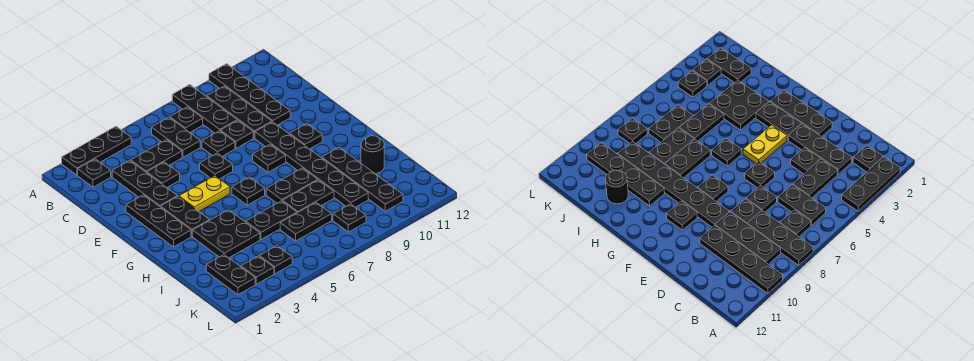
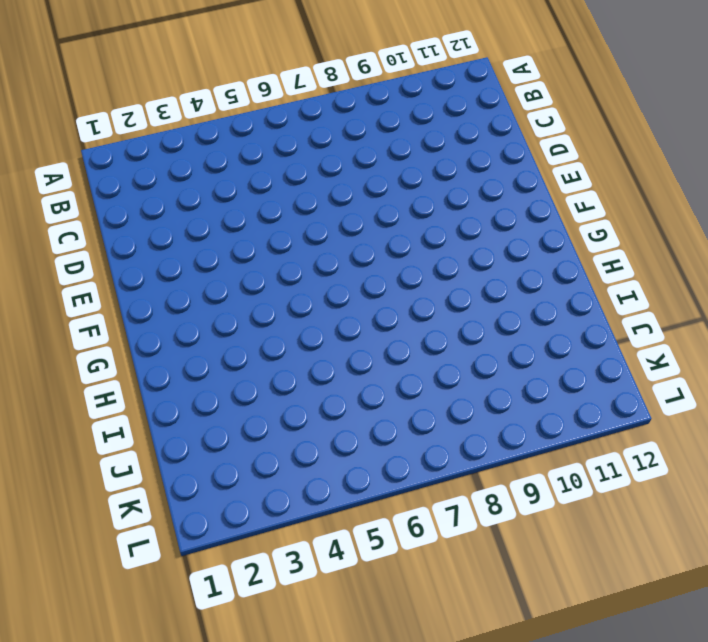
none -> black 1x3 plate [62,126,131,175]
none -> black 1x3 plate [172,85,237,133]
none -> black 1x4 plate [209,64,290,125]
none -> black 1x1 plate [78,159,111,187]

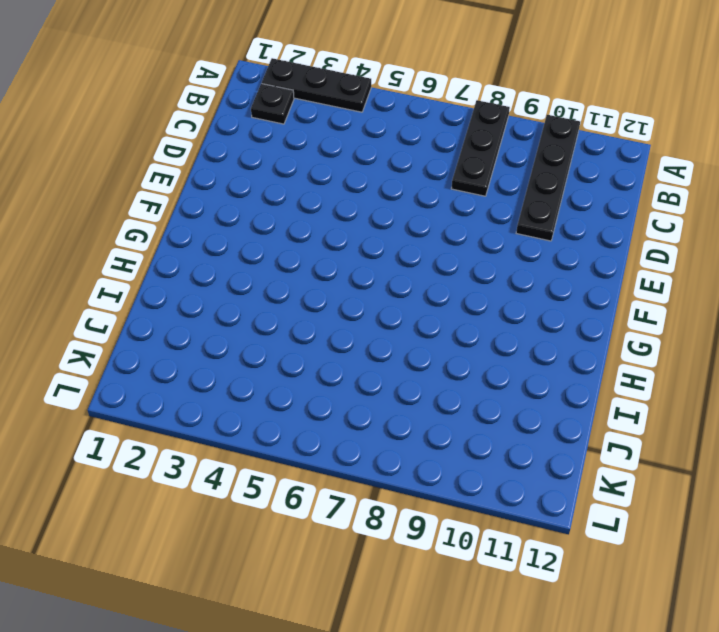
none -> black 1x2 plate [152,117,200,157]
none -> black 1x1 plate [170,107,203,132]
none -> black 1x3 plate [206,86,272,138]
none -> black 1x3 plate [112,160,177,207]

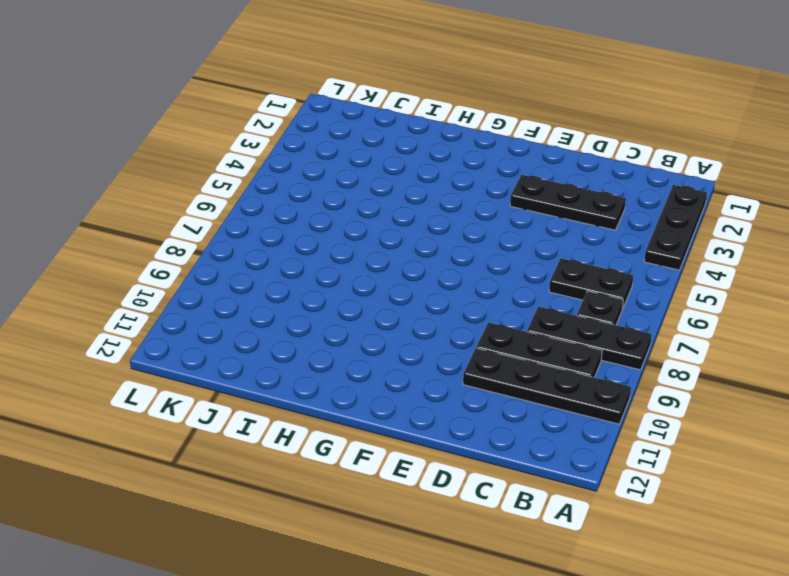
none -> black 1x1 plate [78,159,111,187]
none -> black 1x2 plate [131,140,182,173]
none -> black 1x1 plate [147,162,180,188]
none -> black 1x1 plate [202,131,235,156]

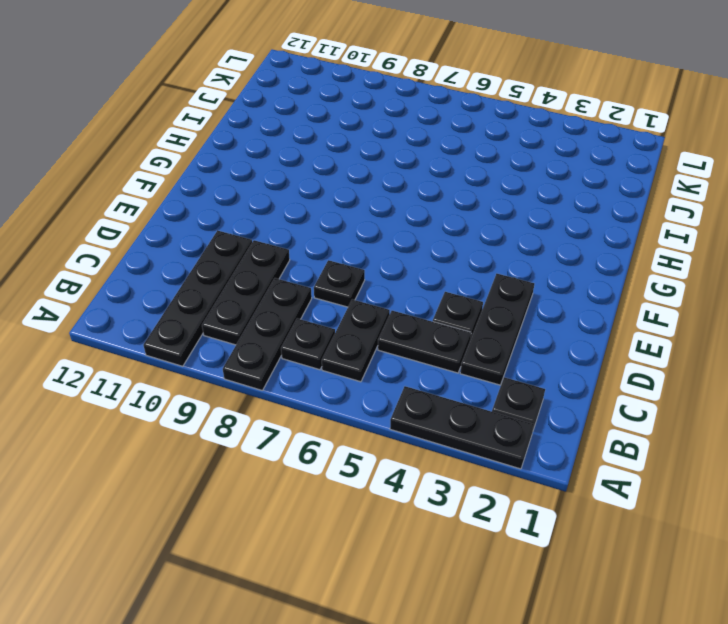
none -> black 1x1 plate [221,120,253,148]
none -> black 1x3 plate [126,195,191,247]
none -> black 1x1 plate [200,153,233,179]
none -> black 1x6 plate [255,122,368,207]

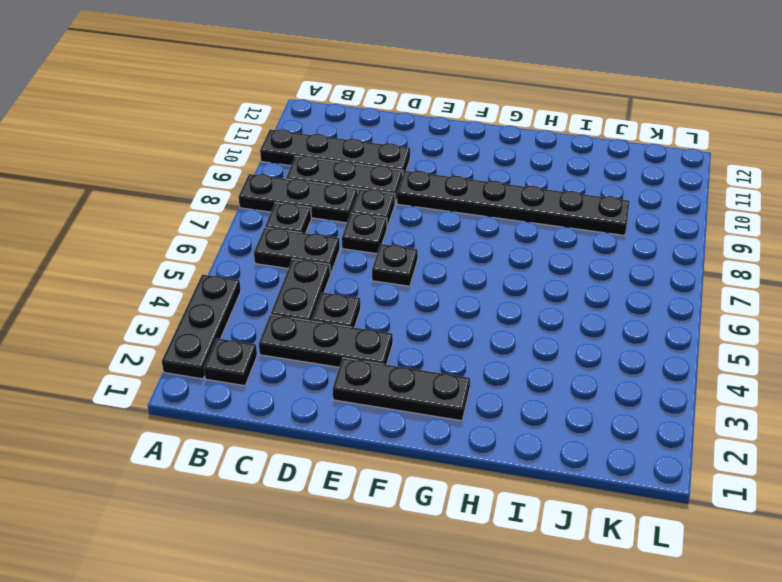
none -> black 1x2 plate [161,196,210,236]
none -> yellow 1x2 plate [179,176,230,211]
none -> black 1x1 plate [253,144,286,172]
none -> black 1x1 plate [290,123,322,149]

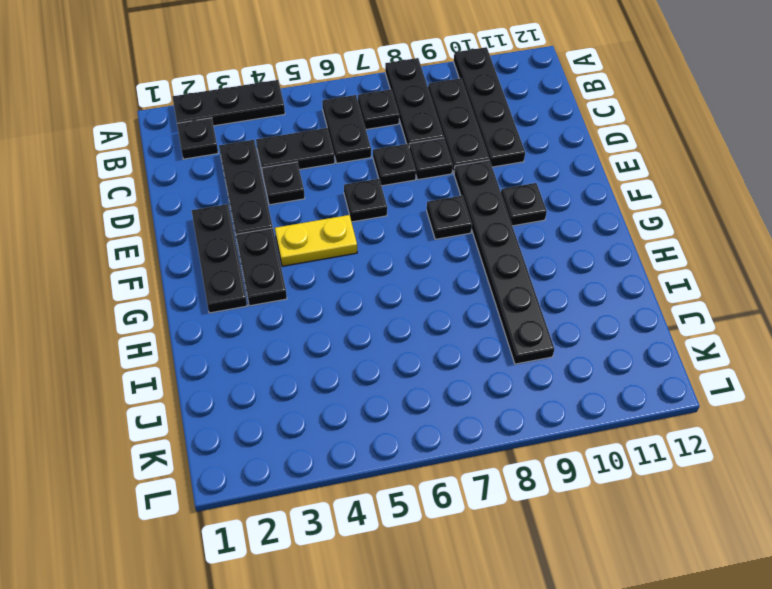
none -> black 1x1 plate [232,177,265,205]
none -> black 2x2 plate [193,210,260,258]
none -> black 1x2 plate [266,168,318,203]
none -> black 1x4 plate [322,147,403,211]

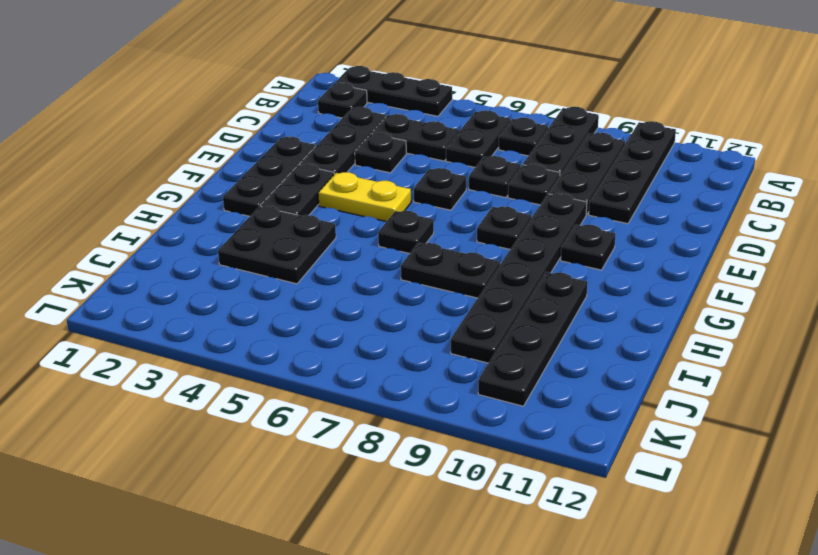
none -> black 1x2 plate [246,201,297,239]
none -> black 1x2 plate [283,180,334,213]
none -> black 1x1 round brick [361,136,384,174]
none -> black 1x2 plate [206,255,255,295]

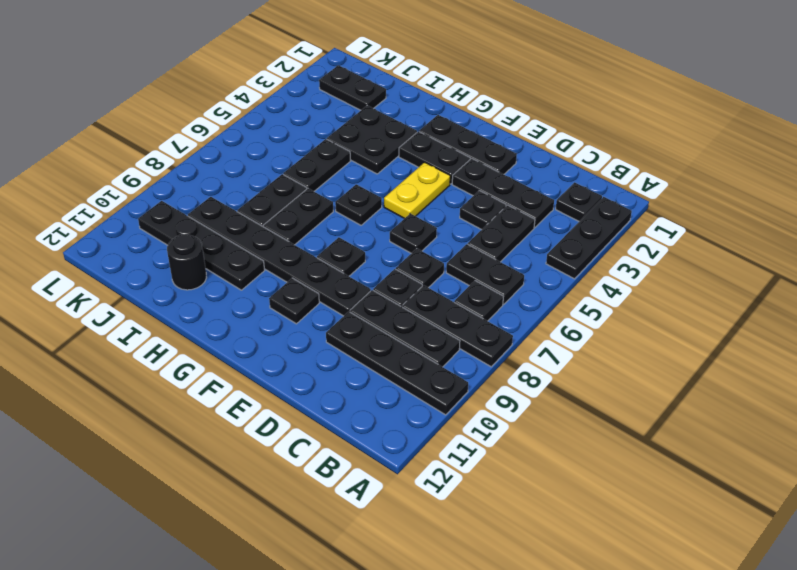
none -> black 1x2 plate [280,203,332,241]
none -> black 1x1 plate [241,256,274,284]
none -> black 1x1 plate [259,246,292,274]
none -> black 1x1 plate [333,204,366,232]

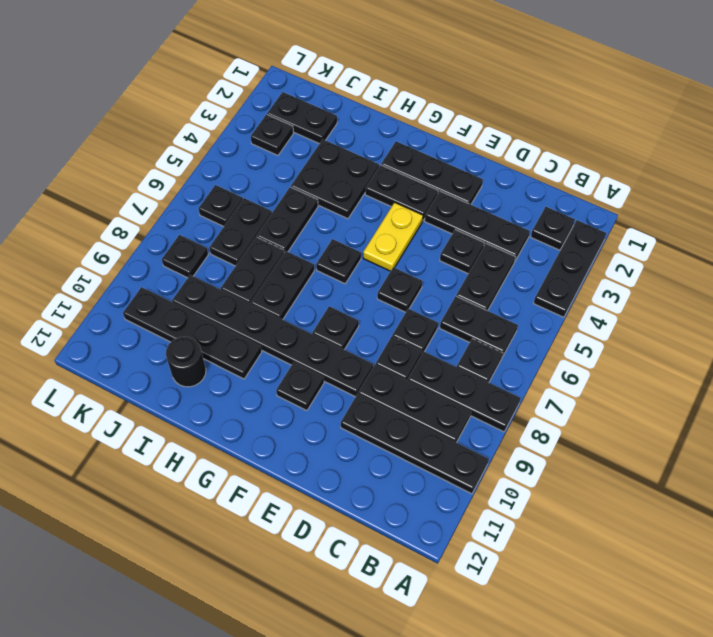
black 1x1 plate [198,185,243,227] -> black 1x1 plate moved to [259,246,292,274]

